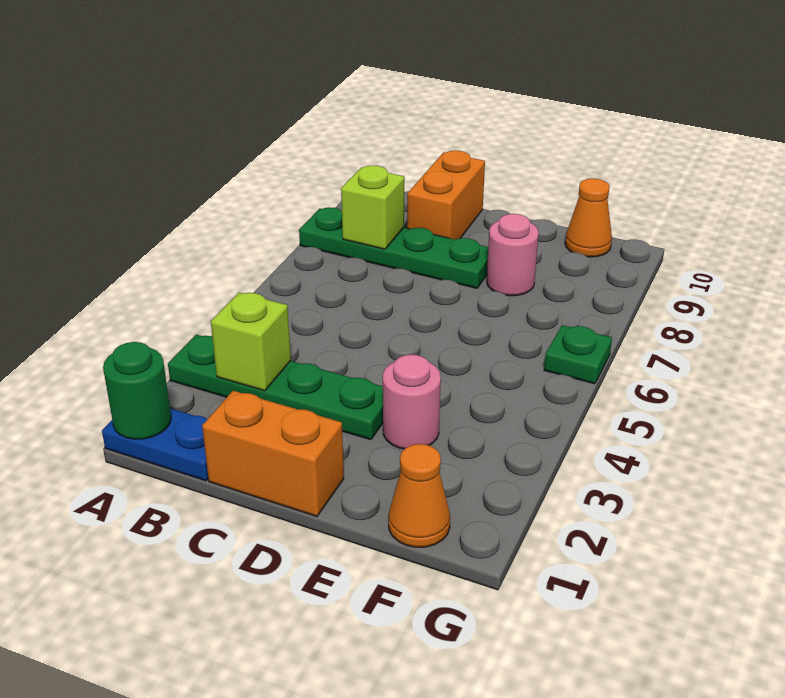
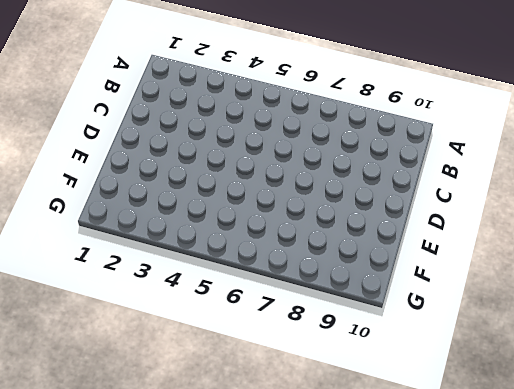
none -> blue 1x2 plate [102,408,208,481]
none -> green 1x4 plate [168,335,383,440]
none -> green 1x4 plate [299,207,488,288]

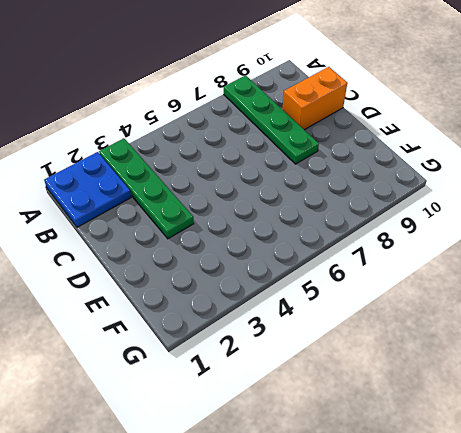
blue 2x2 plate [44,152,131,227] -> blue 1x2 plate [102,408,208,481]
none -> orange 1x2 brick [202,391,344,517]
none -> pink 1x1 round brick [383,355,441,449]
none -> pink 1x1 round brick [487,214,539,296]

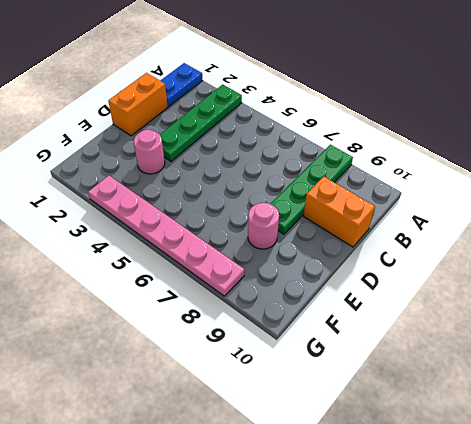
pink 1x6 plate [88,176,244,296] -> green 1x1 plate [544,325,612,384]
none -> orange 1x1 cone [388,444,450,547]
none -> orange 1x1 cone [565,178,612,257]
none -> green 1x1 round brick [103,342,171,439]

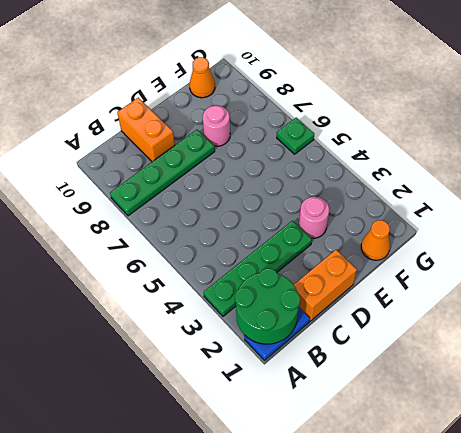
green 2x2 round brick [235,268,300,344] -> green 1x1 round brick [103,342,171,439]
none -> lime 1x1 brick [211,292,291,391]
none -> lime 1x1 brick [341,166,404,249]

